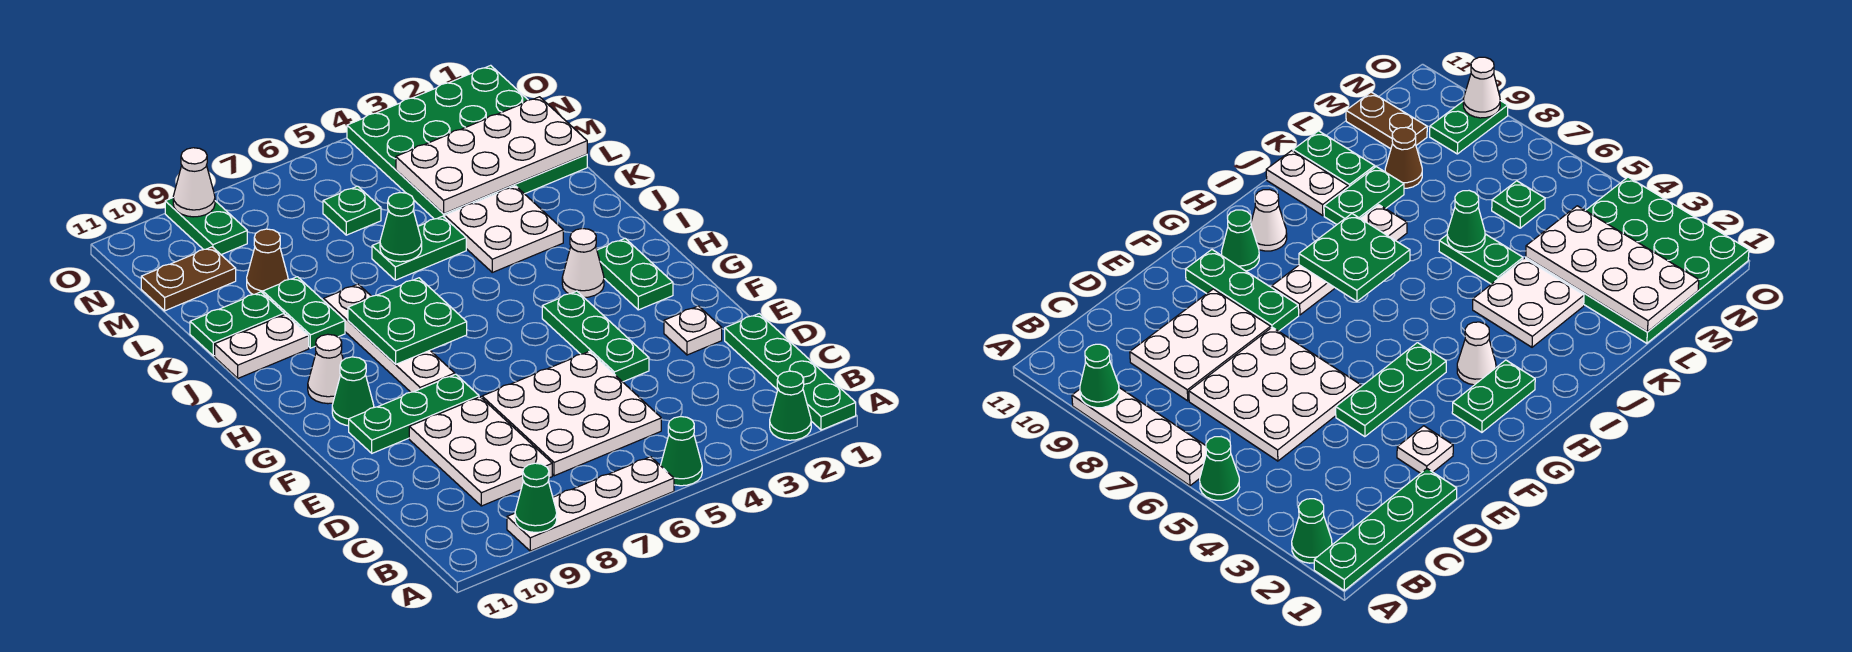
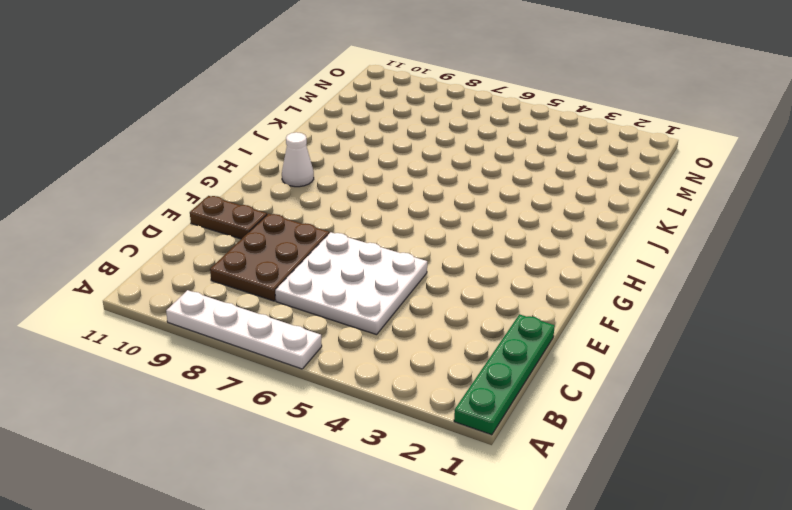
brown 2x3 plate [210,214,329,301] -> white 2x3 plate [409,397,552,506]
brown 1x2 plate [190,196,267,239] -> brown 1x2 plate moved to [141,247,236,311]
none -> green 1x1 cone [770,371,811,440]
none -> green 1x1 cone [661,417,702,486]
none -> white 1x1 plate [664,306,722,355]

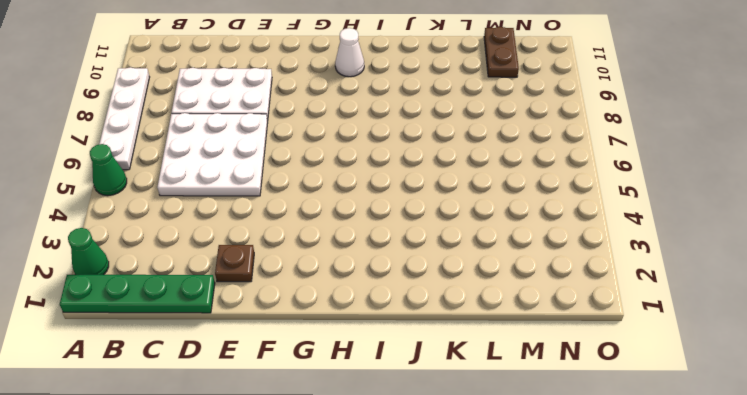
brown 1x1 plate [215,245,254,282] -> white 1x1 plate [664,306,722,355]
none -> green 1x3 plate [542,291,649,382]
none -> green 1x3 plate [349,374,479,453]
none -> green 1x2 plate [597,239,673,310]

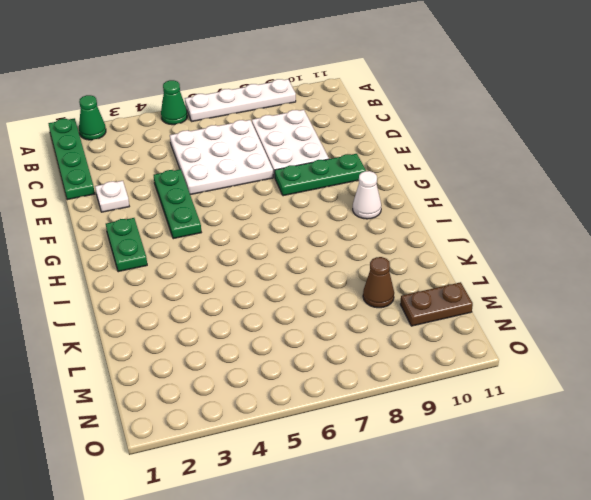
none -> white 1x4 plate [323,284,455,392]
none -> green 1x1 cone [332,357,374,426]
none -> white 1x1 cone [562,228,604,297]

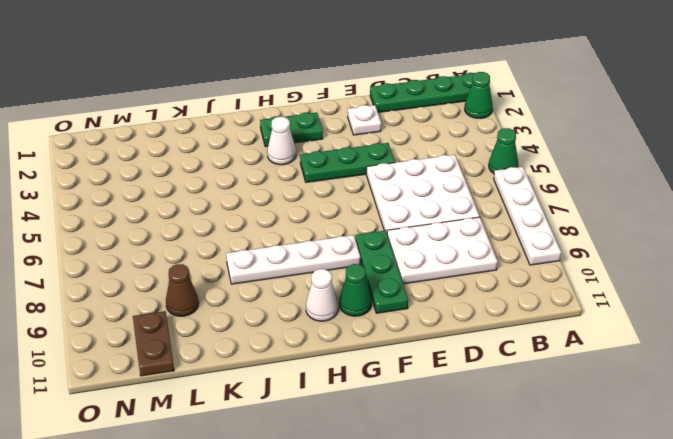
none -> white 2x2 plate [445,186,563,272]
none -> green 1x2 plate [263,277,345,348]
none -> white 1x2 plate [215,314,309,378]

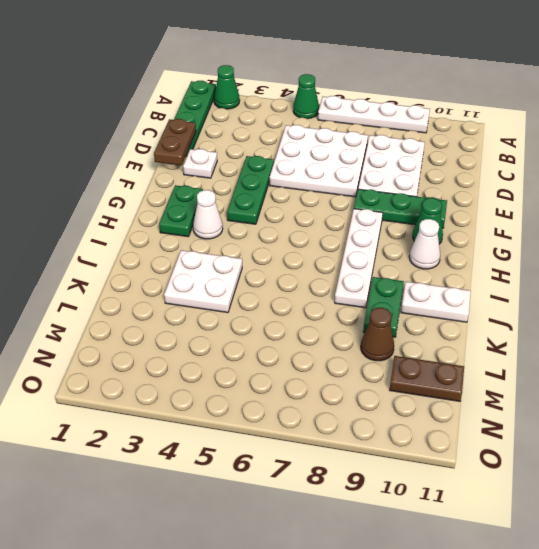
brown 1x2 plate [154,119,196,165] -> none
none -> green 1x2 plate [372,216,466,280]
none -> green 1x2 plate [190,292,284,356]
none -> green 4x4 plate [347,65,587,219]

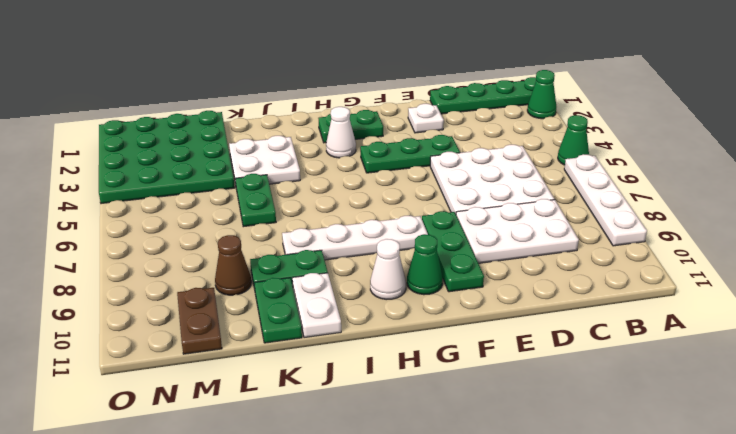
none -> green 1x1 plate [323,186,381,235]
none -> green 1x2 plate [165,198,247,255]
none -> green 1x1 cone [515,463,557,532]

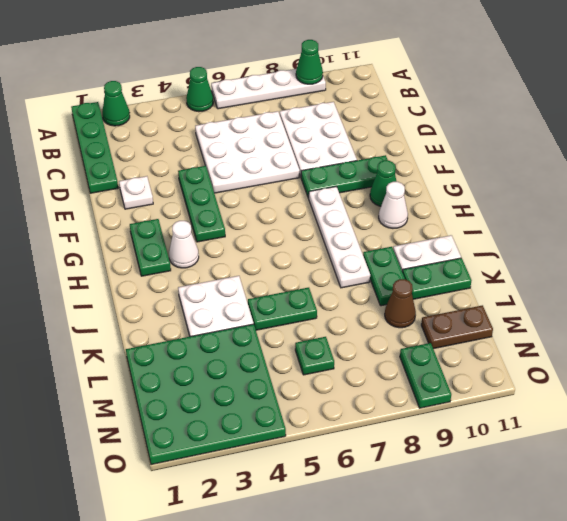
none -> green 2x2 plate [348,278,467,364]
none -> green 1x1 cone [380,193,422,262]
none -> white 2x4 plate [396,97,587,214]

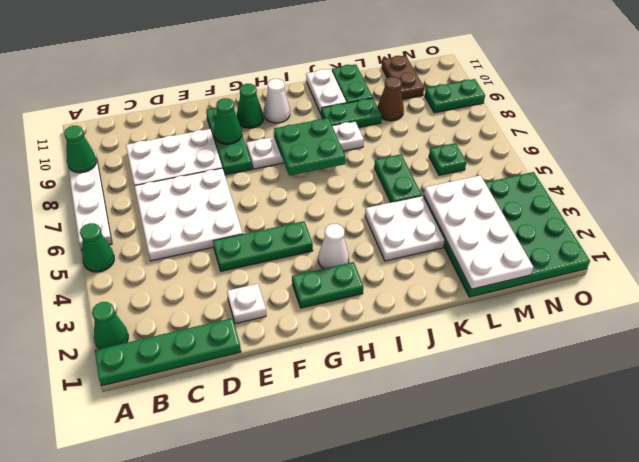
green 1x1 cone [214,98,242,144] -> green 1x1 cone moved to [380,193,422,262]
none -> white 1x1 cone [173,148,215,217]

